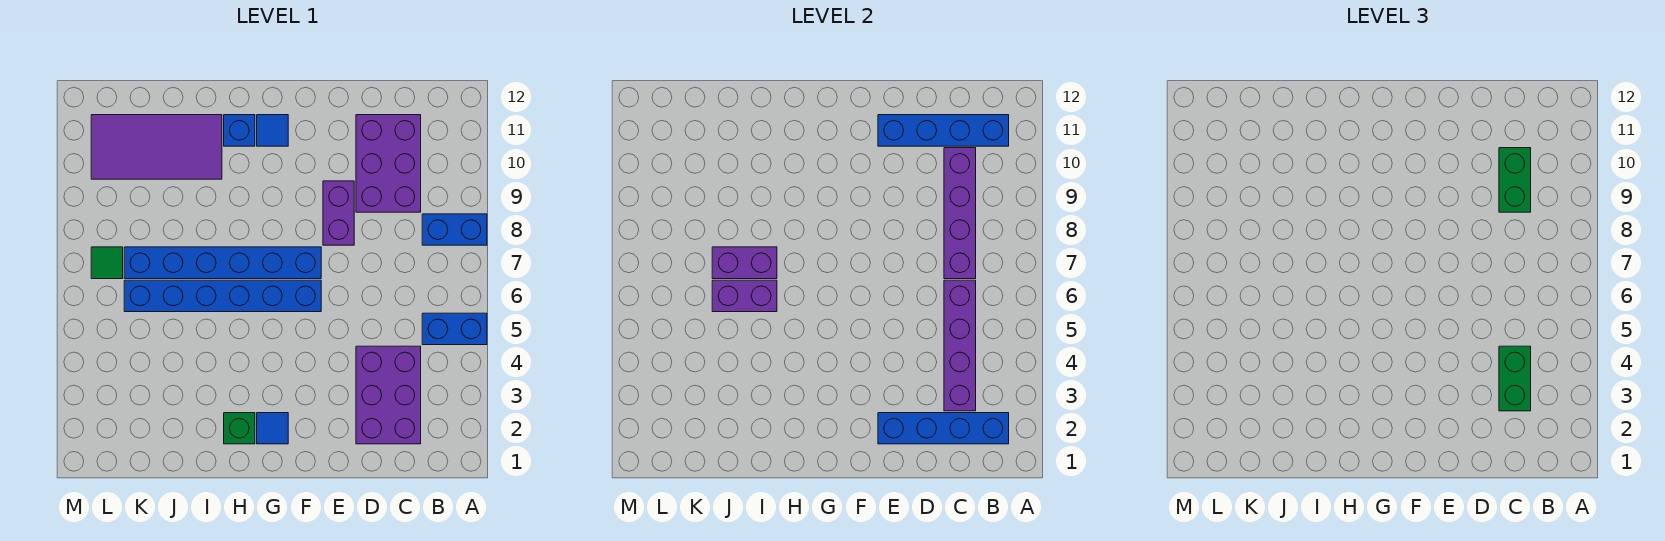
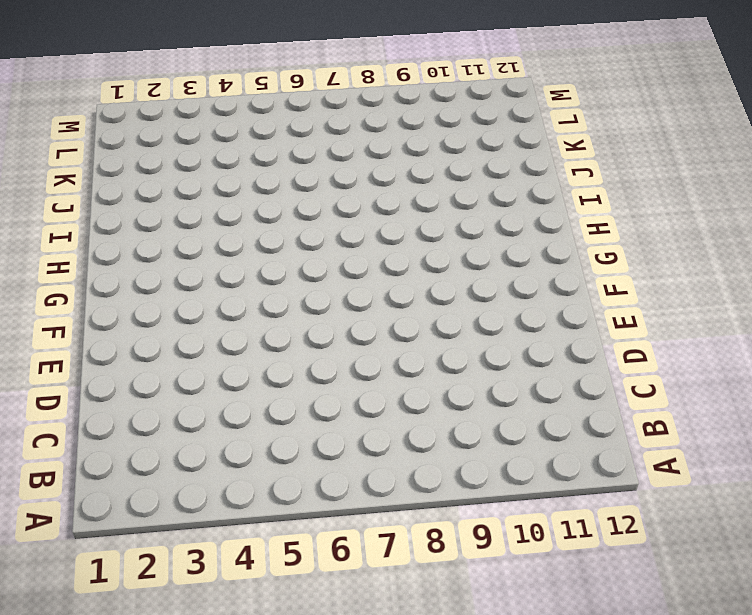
none -> blue 1x2 brick [422,313,487,345]
none -> blue 1x2 brick [422,214,487,245]
none -> purple 2x3 brick [356,346,421,444]

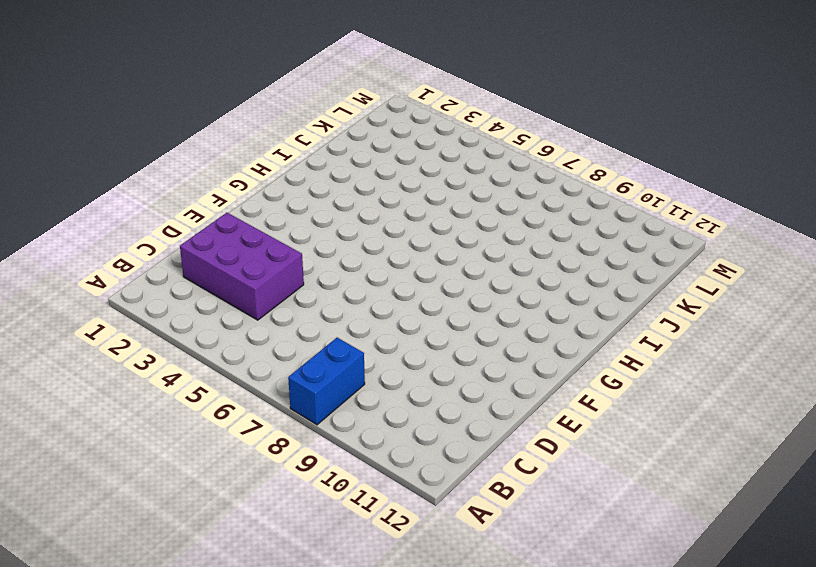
none -> blue 1x2 brick [422,313,487,345]
none -> purple 2x3 brick [356,115,421,212]
none -> purple 1x2 brick [323,181,354,245]

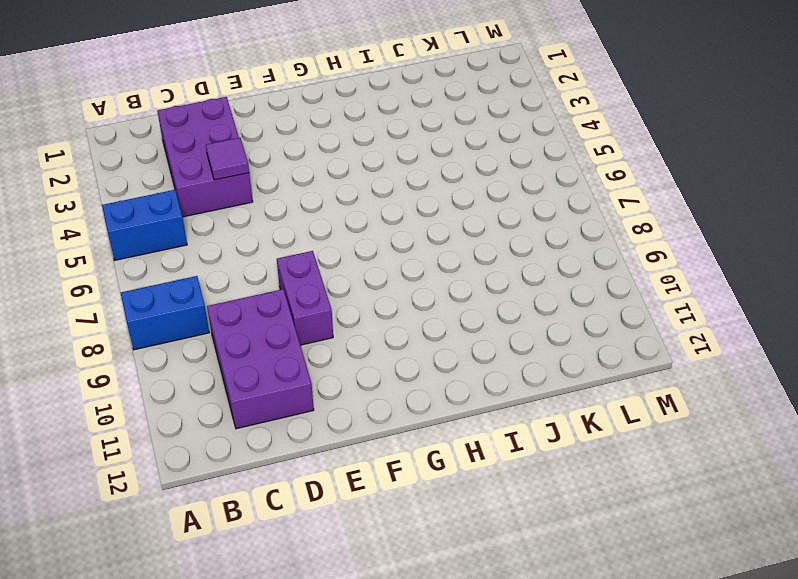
purple 1x1 tile [206,138,249,180] -> none
none -> blue 1x6 brick [124,280,321,312]
none -> blue 1x6 brick [124,247,321,279]
none -> blue 1x1 tile [257,413,288,444]

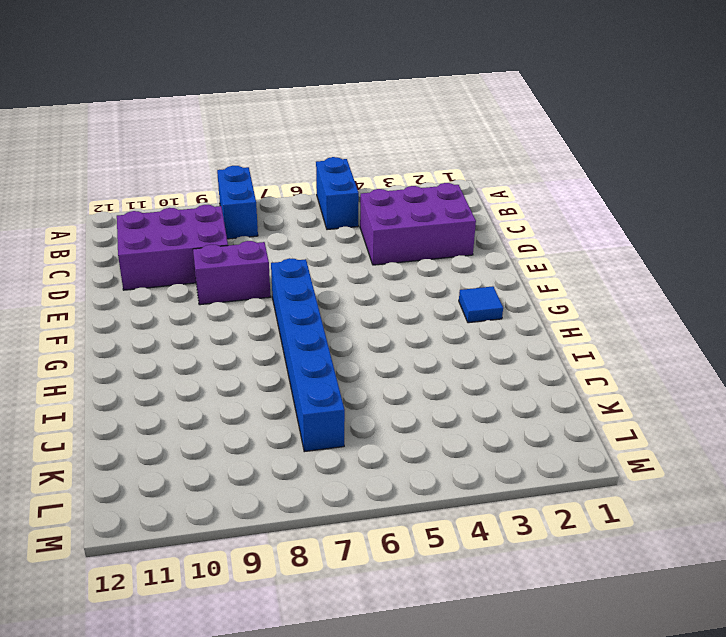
none -> blue 1x6 brick [124,280,321,312]
none -> blue 1x1 tile [257,115,288,146]
none -> green 1x1 brick [224,413,255,444]

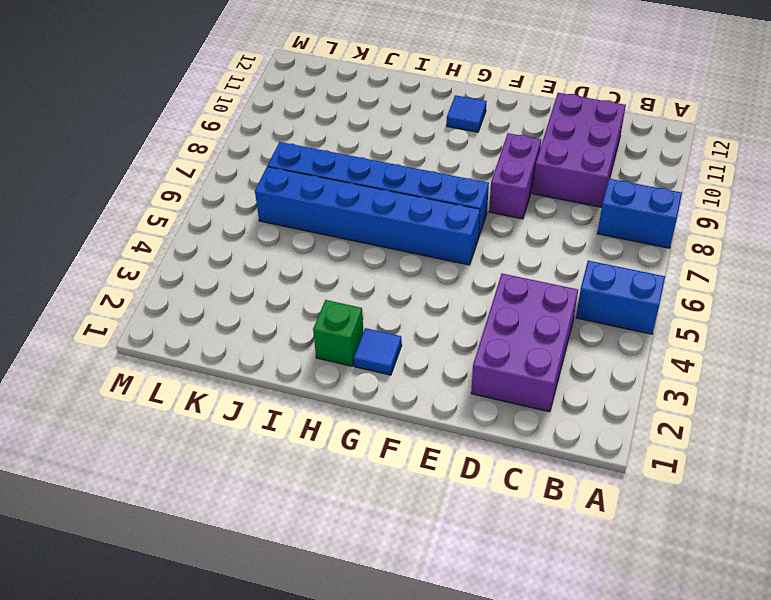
none -> blue 1x1 brick [224,115,255,146]
none -> purple 2x4 tile [91,115,222,179]
none -> green 1x1 tile [91,247,123,279]

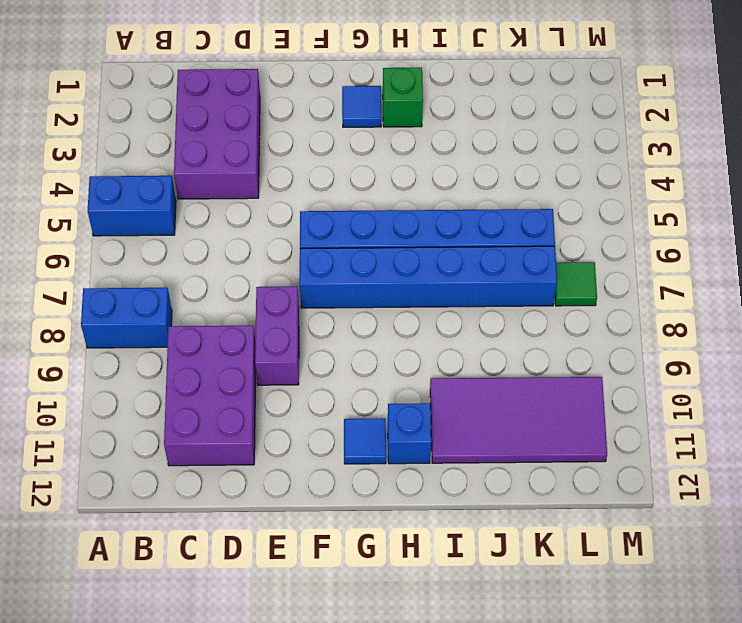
none -> blue 1x4 brick [878,413,1009,444]
none -> blue 1x4 brick [878,115,1009,146]
none -> purple 1x4 brick [944,280,976,411]

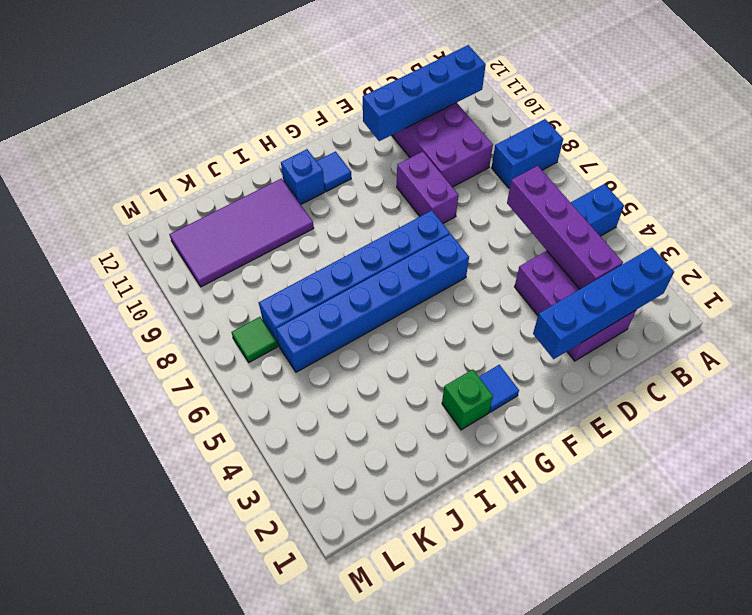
none -> purple 1x4 brick [944,148,976,279]
none -> purple 1x2 brick [712,280,777,312]
none -> purple 1x2 brick [712,247,777,279]

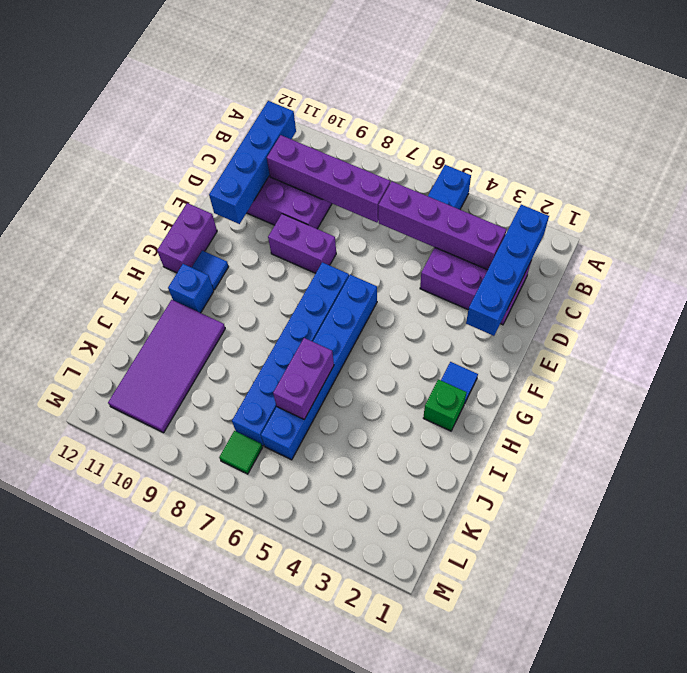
purple 1x2 brick [157,203,217,273] -> purple 1x2 brick moved to [712,247,777,279]
none -> blue 1x2 brick [422,214,487,245]
none -> green 1x2 brick [1499,346,1531,411]
none -> green 1x2 brick [1499,148,1531,212]

